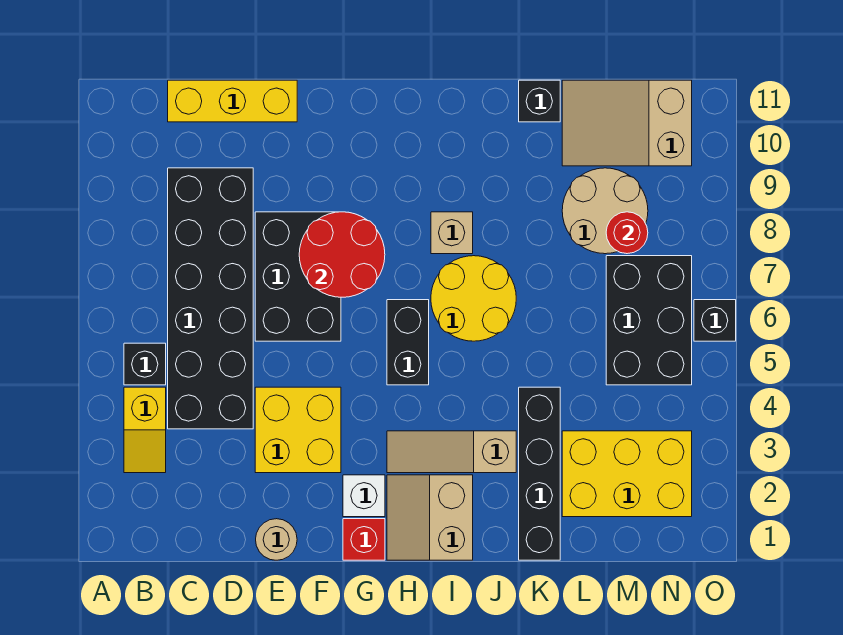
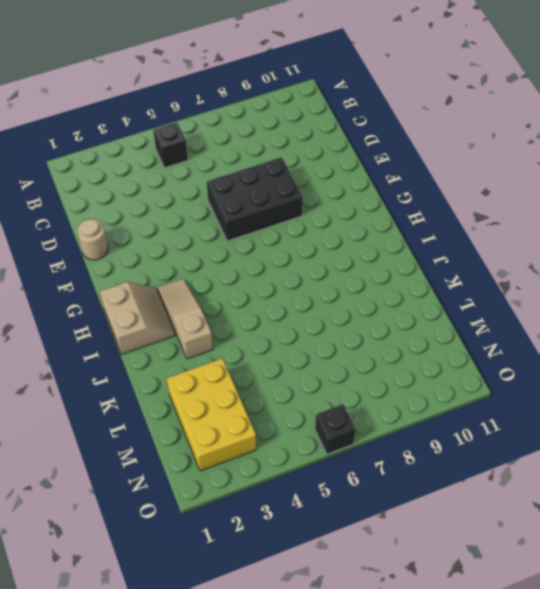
tan 2x2 slope [100,282,175,354] -> tan 2x2 slope turned to [387,475,473,560]
none -> yellow 1x2 slope [124,387,166,473]
none -> black 2x6 brick [168,168,253,429]
none -> yellow 1x3 brick [168,80,297,122]

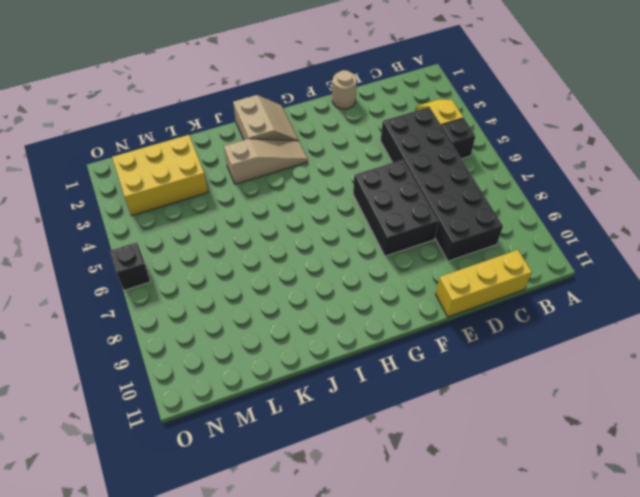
none -> yellow 2x2 brick [255,387,341,473]
none -> red 1x1 brick [343,519,385,560]
none -> white 1x1 brick [343,475,385,517]

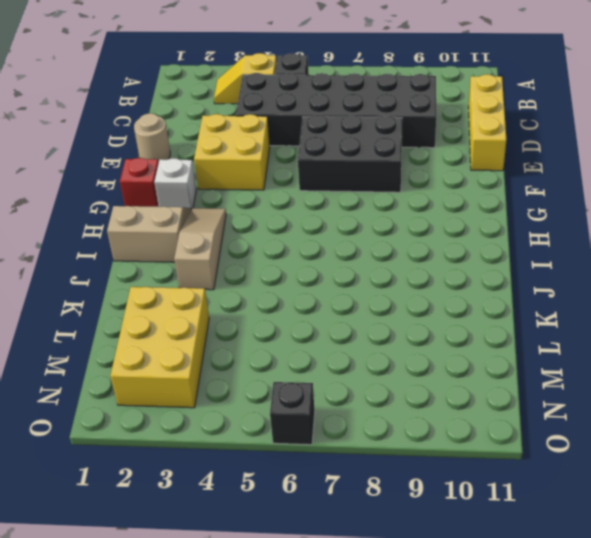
none -> black 1x2 brick [387,300,429,385]
none -> yellow 2x2 round brick [431,256,516,341]
none -> tan 1x1 brick [431,212,473,254]

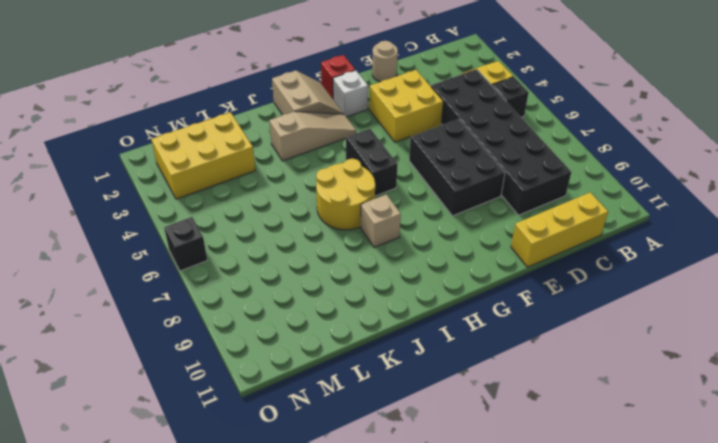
none -> black 1x4 brick [519,387,560,560]
none -> black 1x1 brick [519,80,560,122]
none -> tan 2x2 round brick [562,168,648,254]

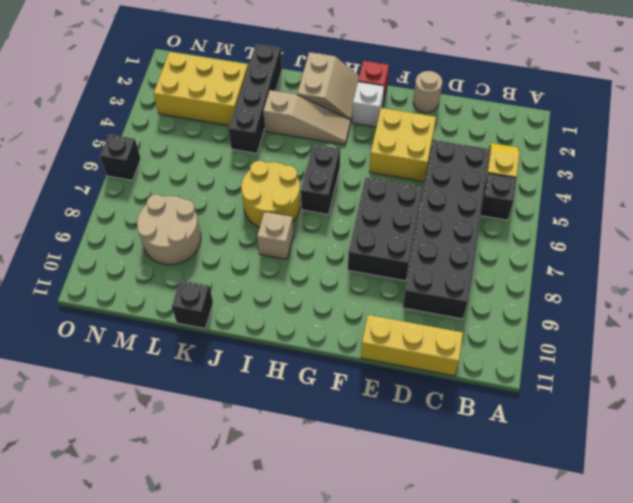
none -> tan 2x3 slope [562,80,692,166]
none -> black 2x3 brick [606,256,692,385]
none -> red 2x2 round brick [299,212,385,297]

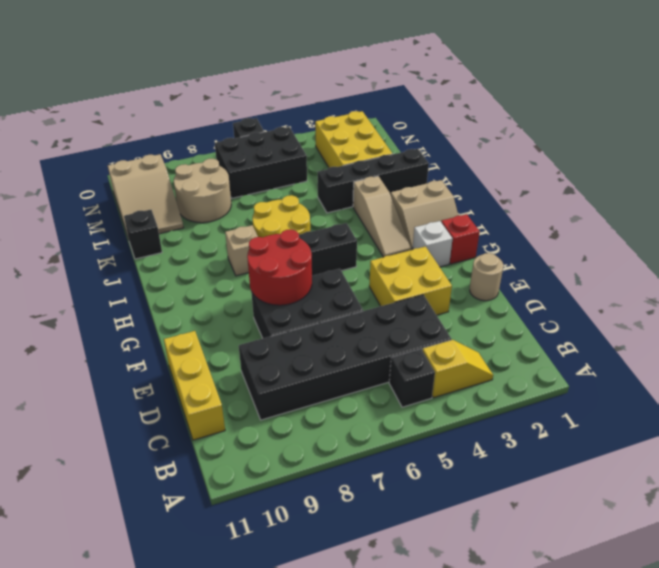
none -> red 1x1 round brick [606,212,648,254]

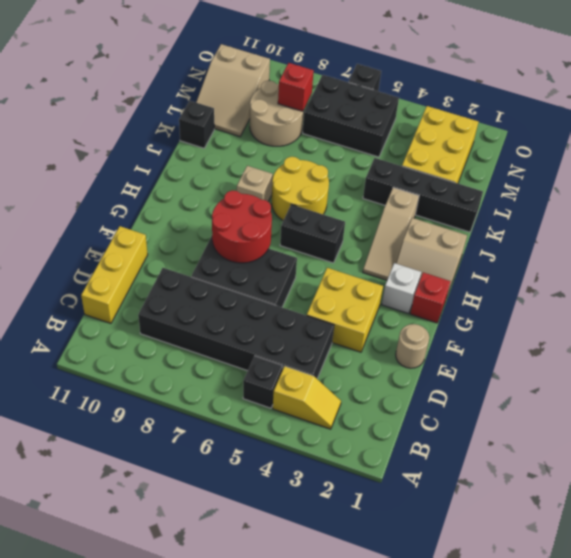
red 1x1 brick [278,63,314,111] -> red 1x1 round brick [606,212,648,254]

